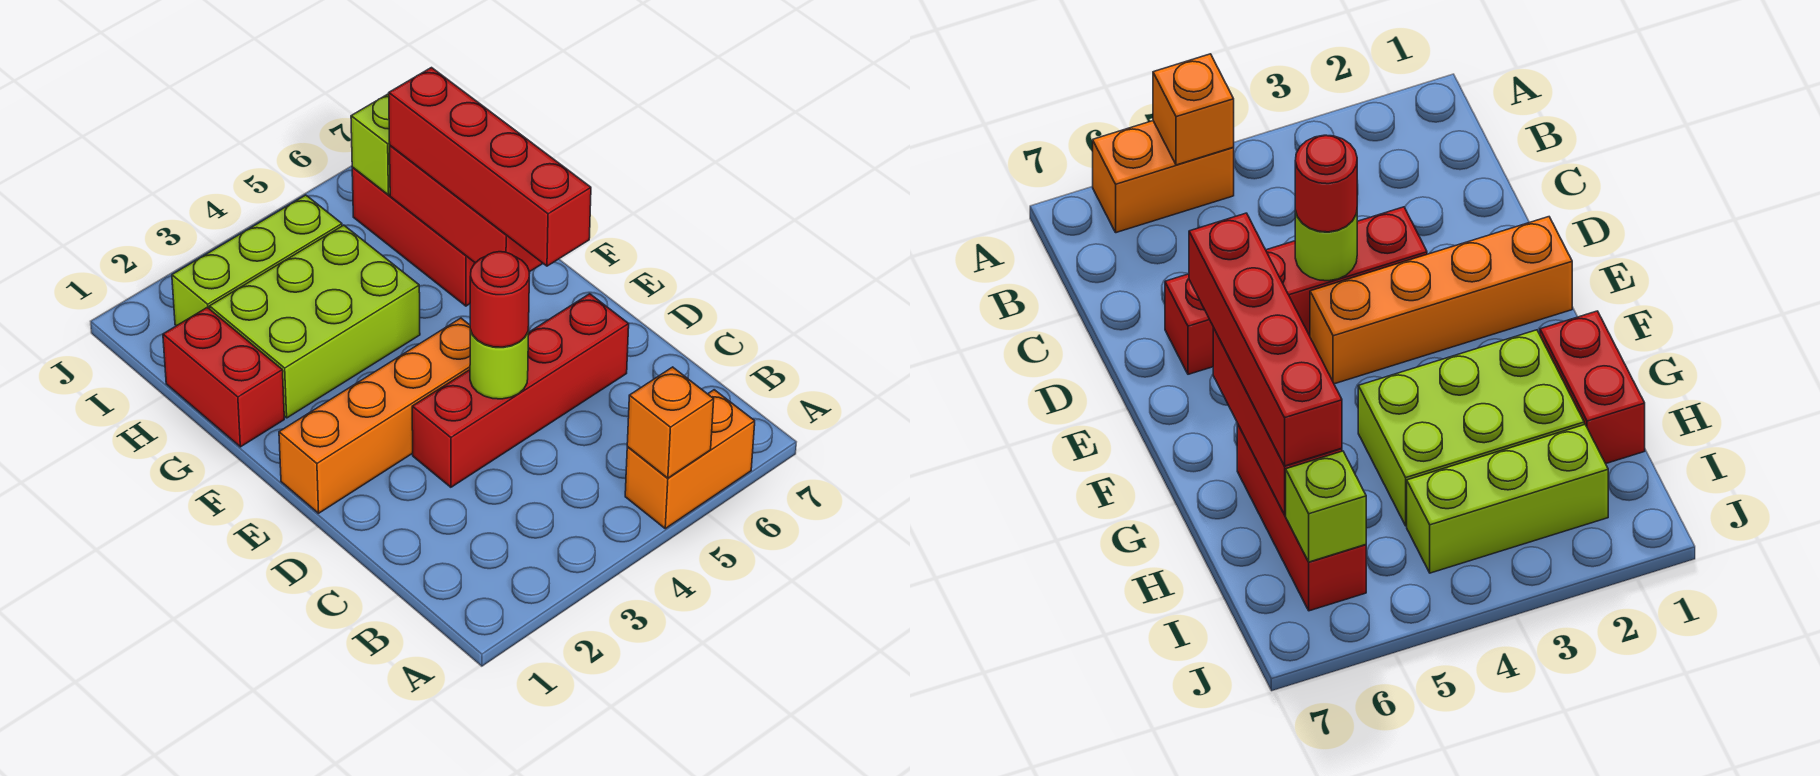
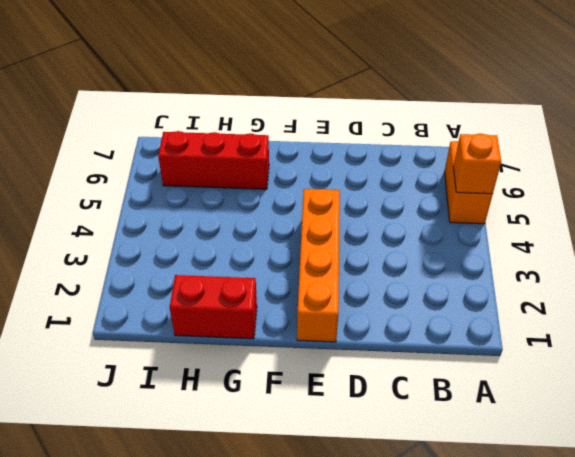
none -> red 1x4 brick [412,294,629,487]
none -> lime 2x3 brick [210,225,420,418]
none -> lime 1x3 brick [172,195,342,326]

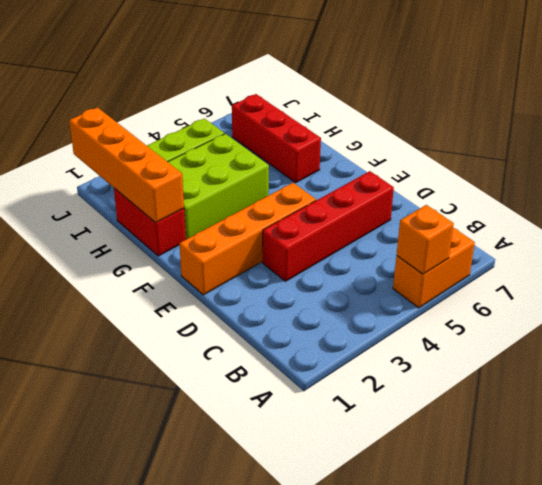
orange 1x4 brick [69,108,184,223] -> none
none -> lime 1x1 round brick [470,327,529,399]
none -> red 1x3 brick [390,146,543,272]
none -> lime 1x1 brick [351,94,390,195]

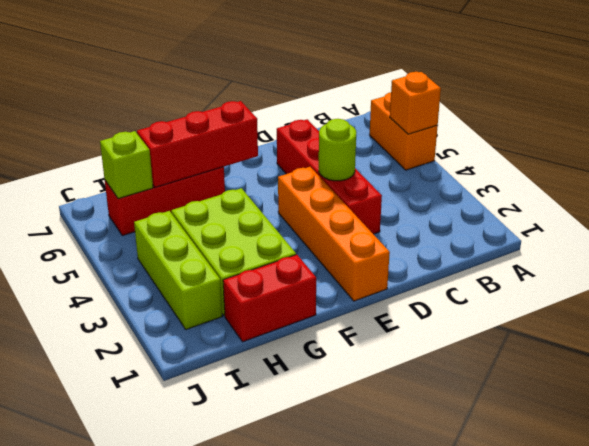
none -> red 1x1 round brick [470,252,530,347]
none -> red 1x4 brick [389,68,591,266]

